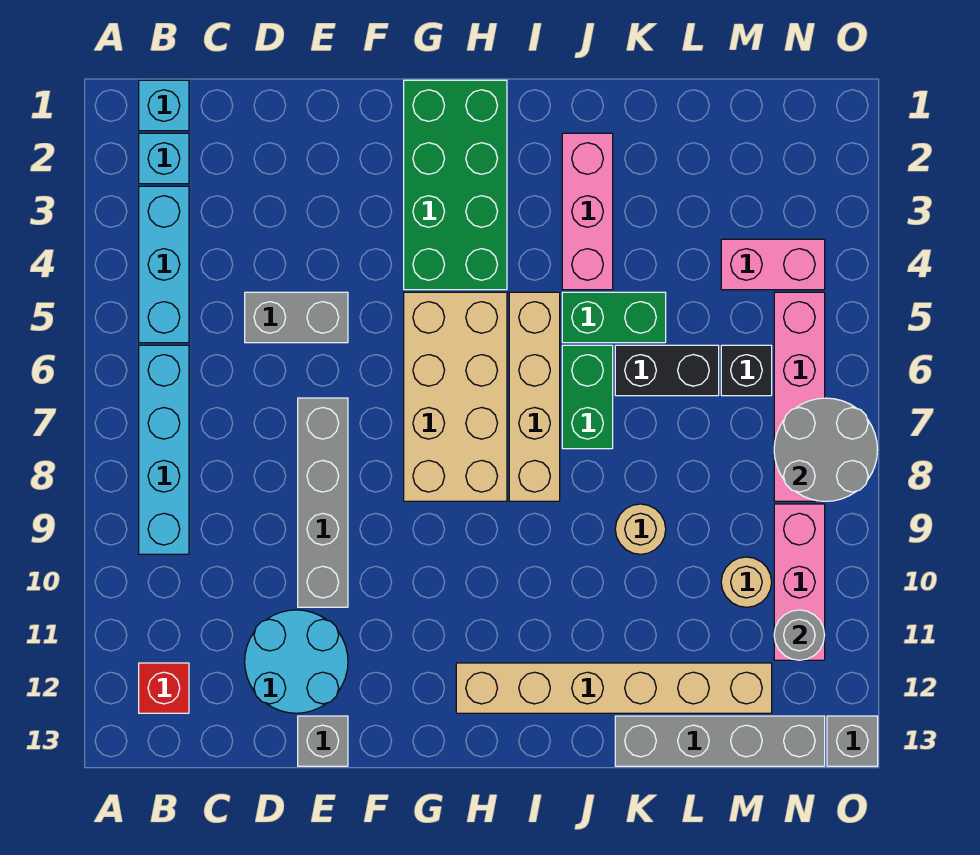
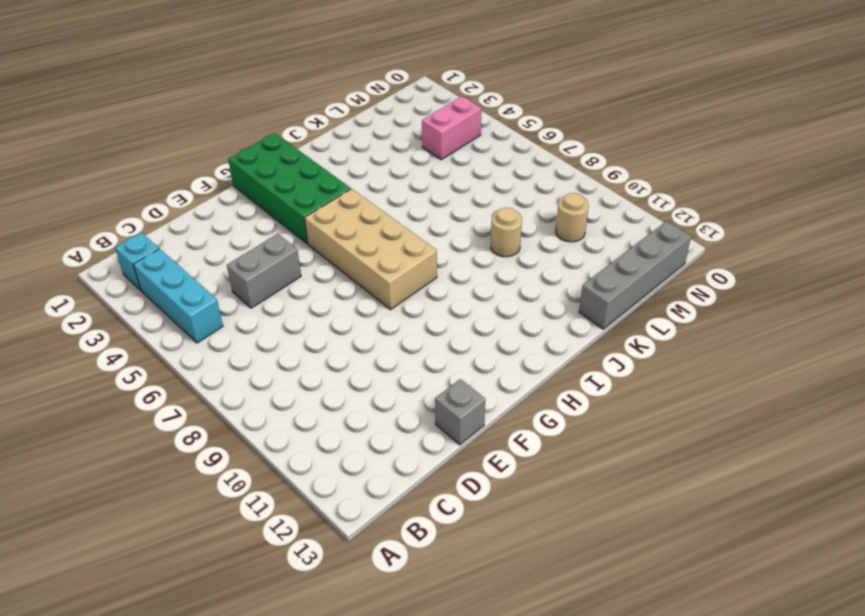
none -> cyan 1x1 brick [139,80,189,131]
none -> cyan 1x4 brick [139,345,189,554]
none -> red 1x1 brick [139,663,189,713]

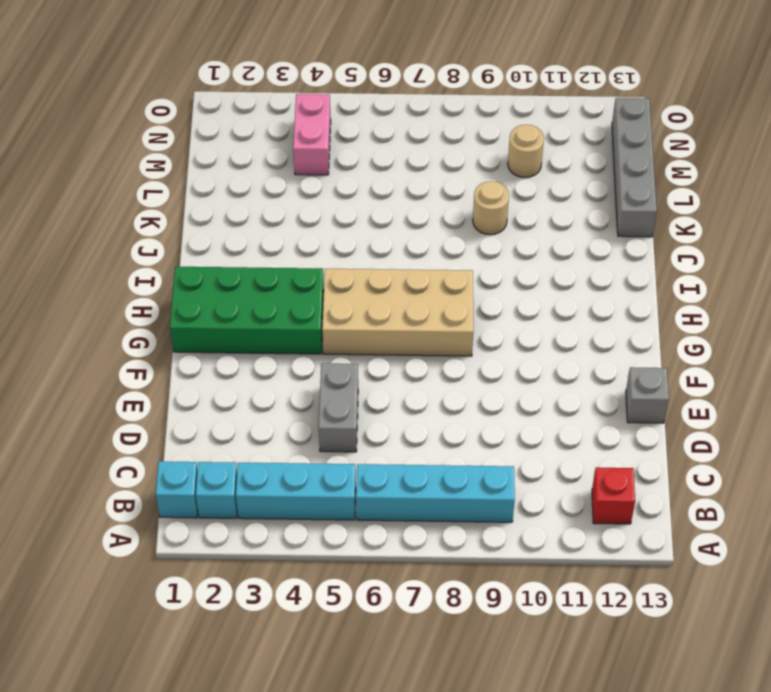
none -> cyan 2x2 round brick [245,610,348,713]
none -> grey 1x4 brick [298,398,348,607]
none -> tan 1x6 brick [456,663,772,713]

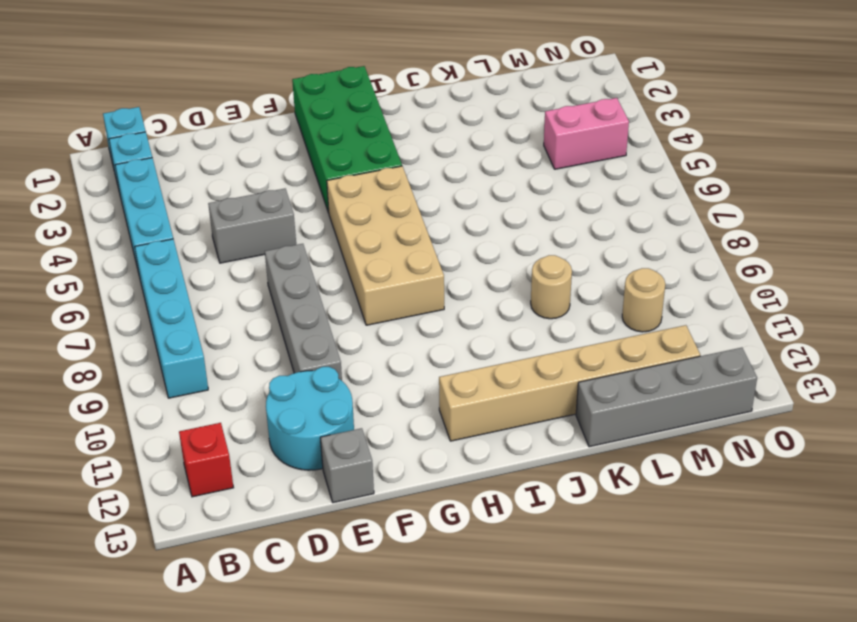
none -> tan 1x4 brick [509,292,560,501]
none -> pink 1x3 brick [562,133,613,290]
none -> green 1x2 brick [562,292,666,343]

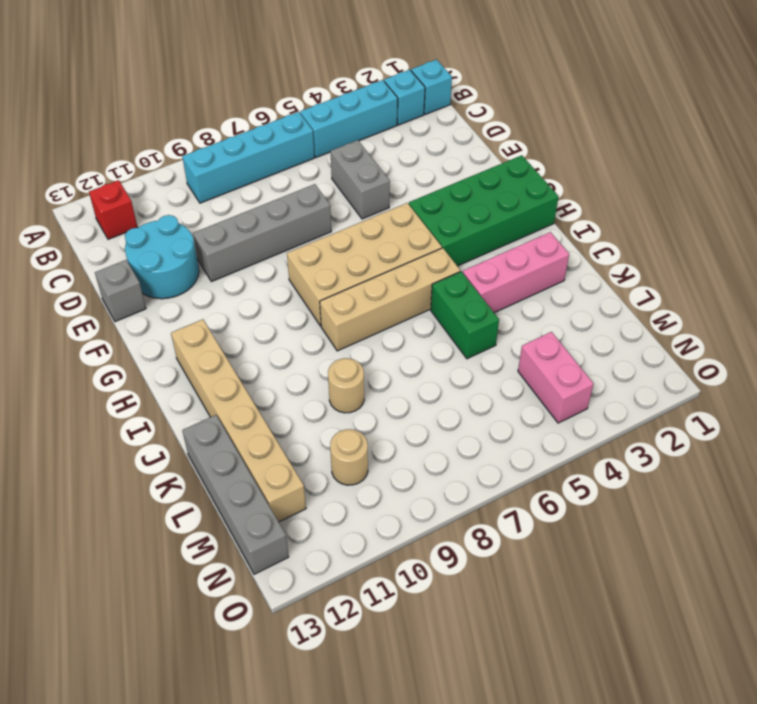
none -> green 1x2 brick [562,345,613,449]
none -> black 1x2 brick [615,345,719,396]
none -> black 1x1 brick [721,345,772,396]

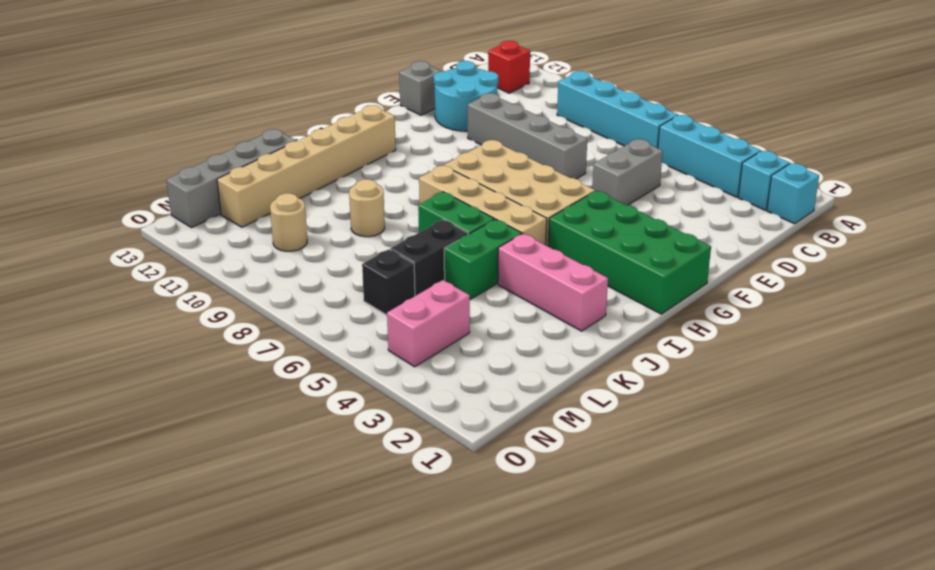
none -> pink 1x4 brick [774,292,825,501]
none -> pink 1x3 brick [774,504,825,660]
none -> grey 1x1 brick [827,716,878,766]

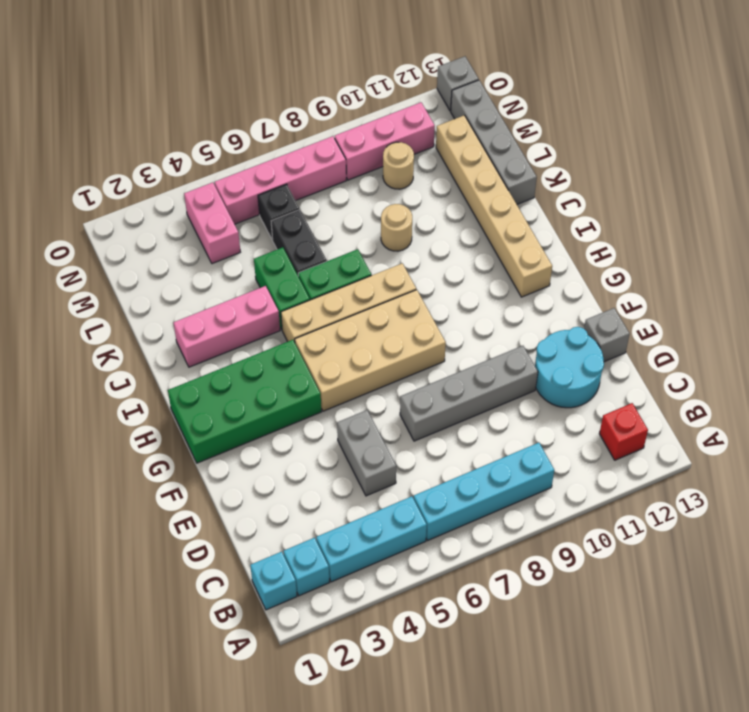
none -> grey 2x2 round brick [774,398,878,501]
none -> grey 1x1 round brick [774,610,825,660]

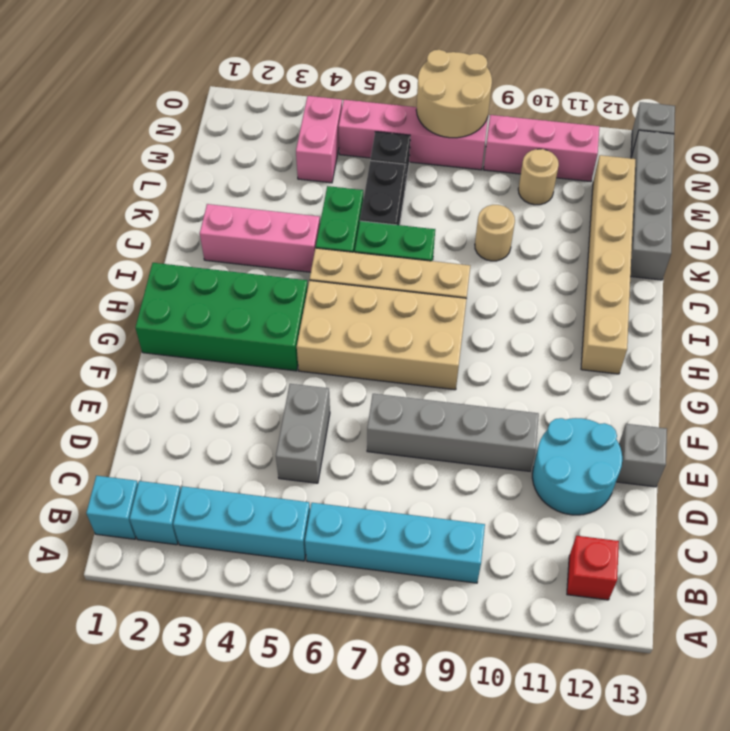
tan 2x2 round brick [416,50,492,138] -> grey 2x2 round brick [774,398,878,501]
none -> grey 1x1 round brick [774,610,825,660]

